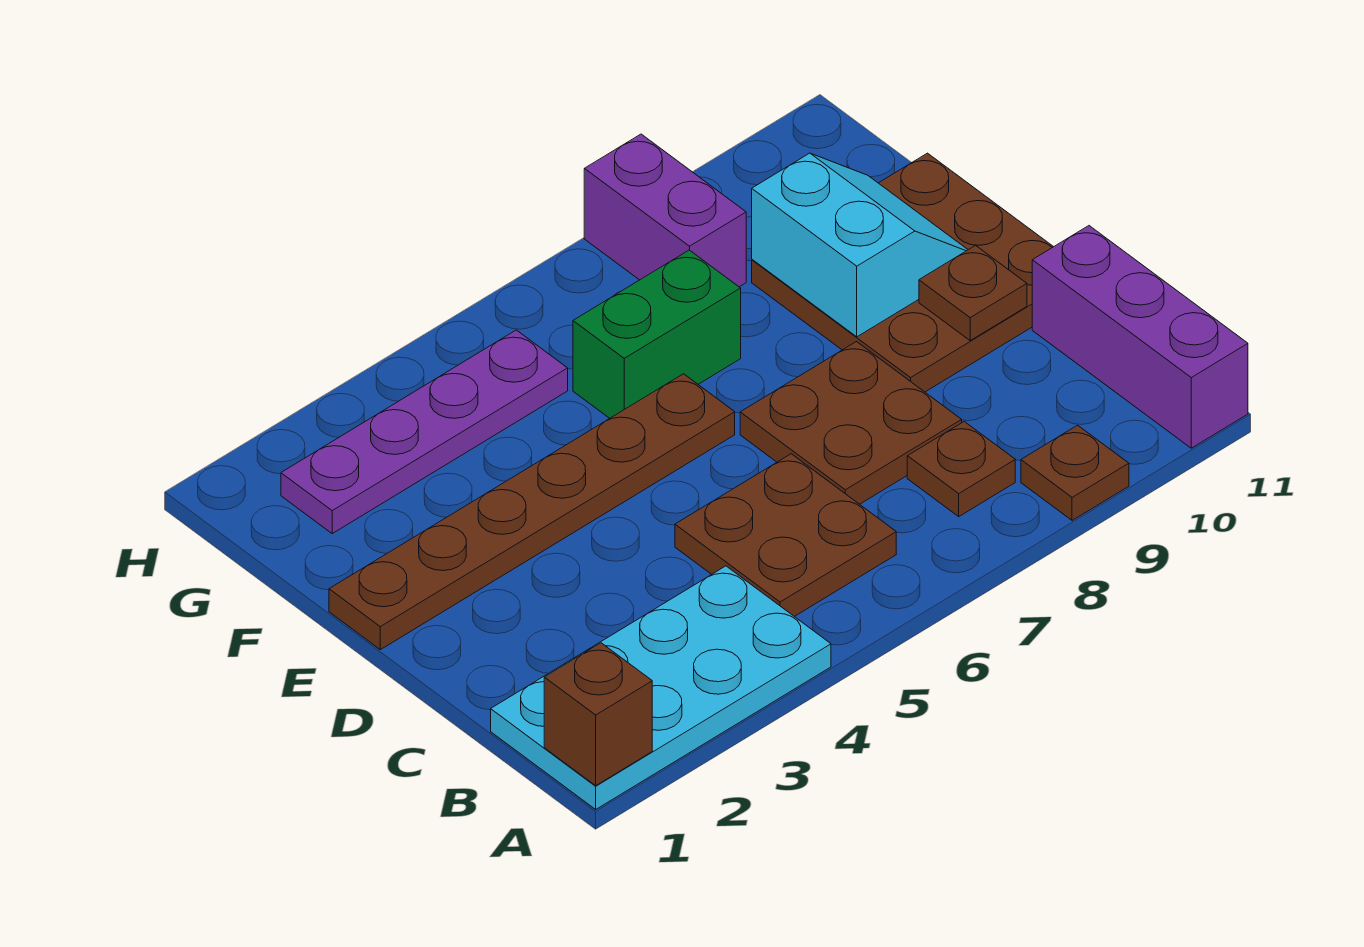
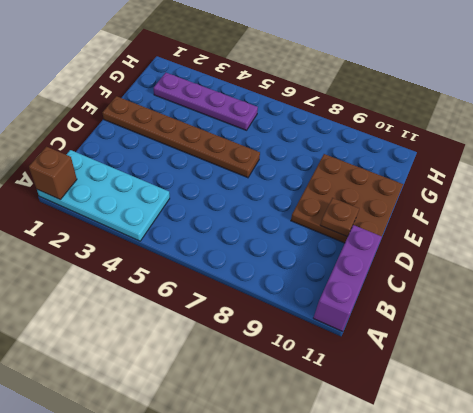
none -> brown 1x1 plate [1021,425,1129,521]
none -> brown 2x2 plate [675,454,896,617]
none -> brown 1x1 plate [907,422,1015,516]

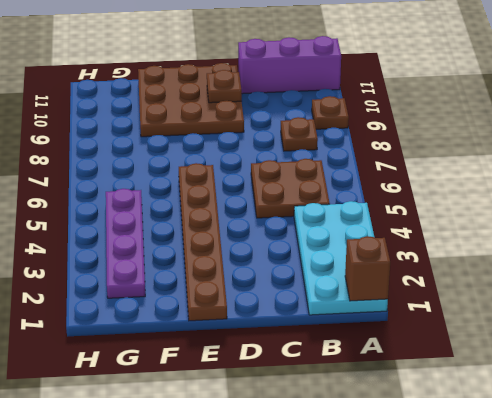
none -> brown 2x2 plate [740,342,962,504]
none -> green 1x2 brick [573,250,741,418]
none -> purple 1x2 brick [584,134,746,287]

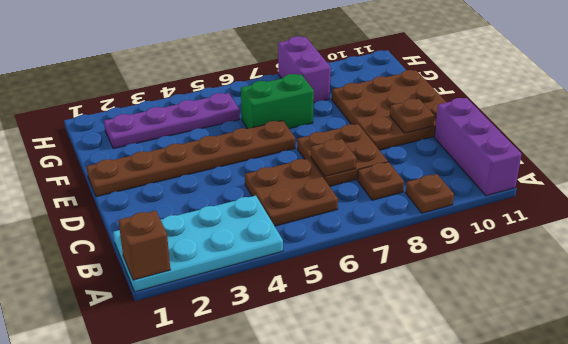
brown 1x1 plate [311,139,356,176] -> none
none -> cyan 2x2 slope [752,153,968,337]

